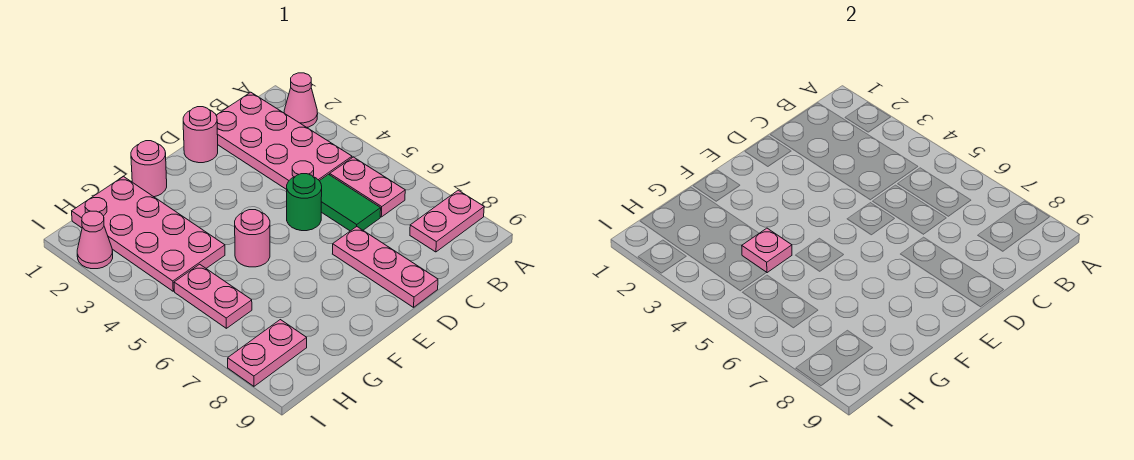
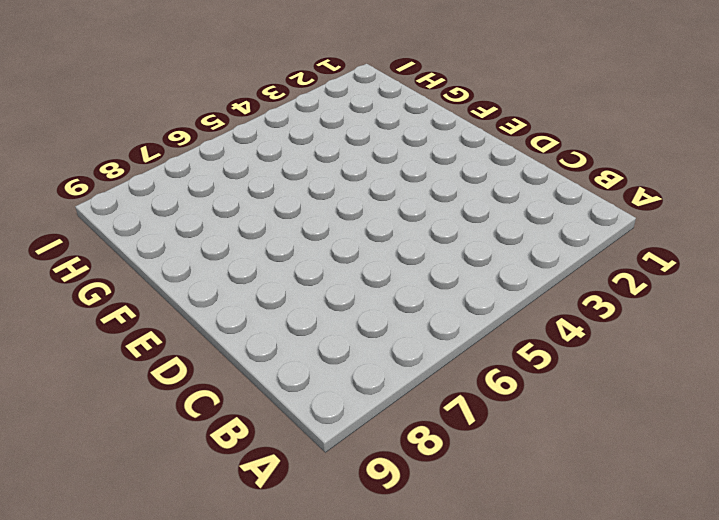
none -> pink 1x1 cone [284,73,318,127]
none -> pink 1x2 plate [410,190,484,252]
none -> pink 2x4 plate [216,92,352,190]

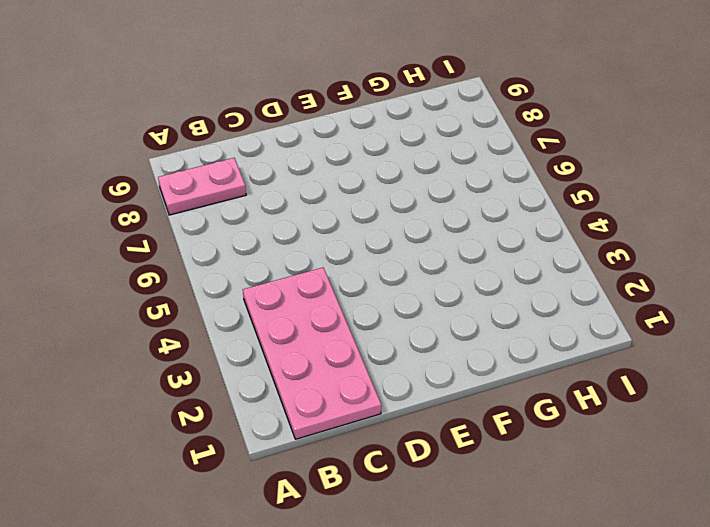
none -> pink 1x1 cone [284,73,318,127]
none -> pink 1x2 plate [330,157,405,217]
none -> green 1x2 tile [320,174,381,231]

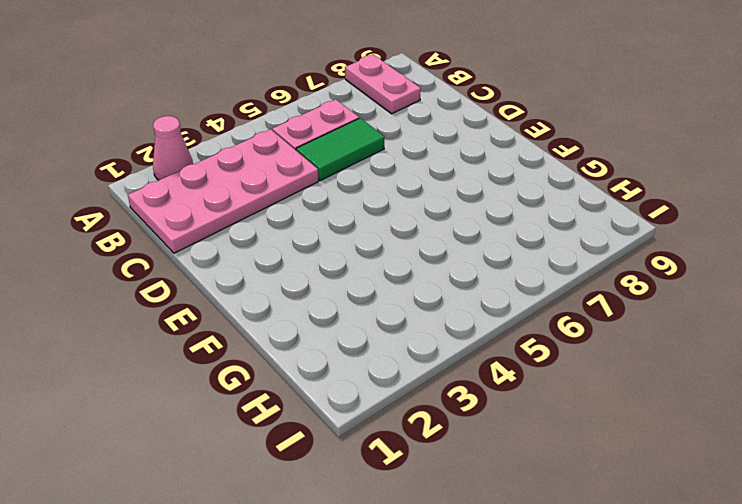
none -> pink 1x1 round brick [183,107,218,163]
none -> green 1x1 round brick [287,174,322,231]
none -> pink 1x3 plate [333,227,438,307]

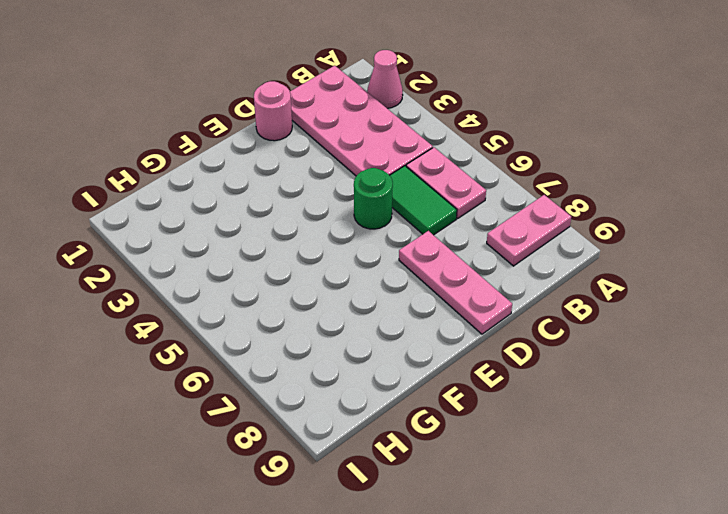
none -> pink 1x1 round brick [131,141,167,197]
none -> pink 1x1 round brick [235,210,270,267]
none -> pink 2x4 plate [72,177,225,291]

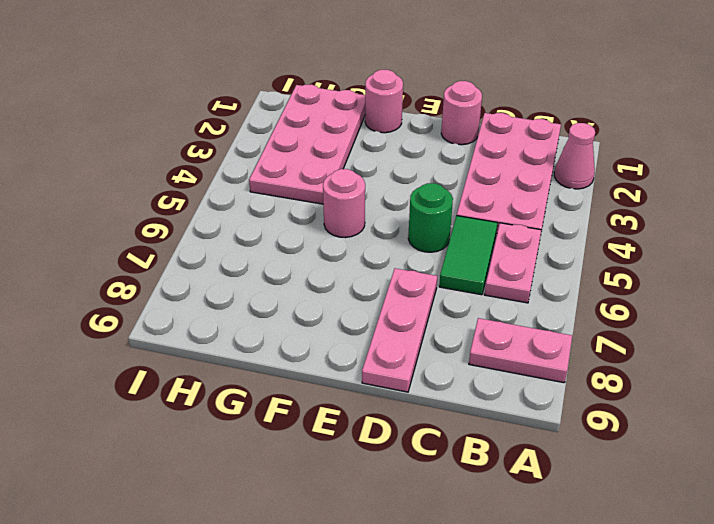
none -> pink 1x2 plate [174,264,252,328]
none -> pink 1x2 plate [228,320,307,386]
none -> pink 1x1 cone [77,211,113,269]

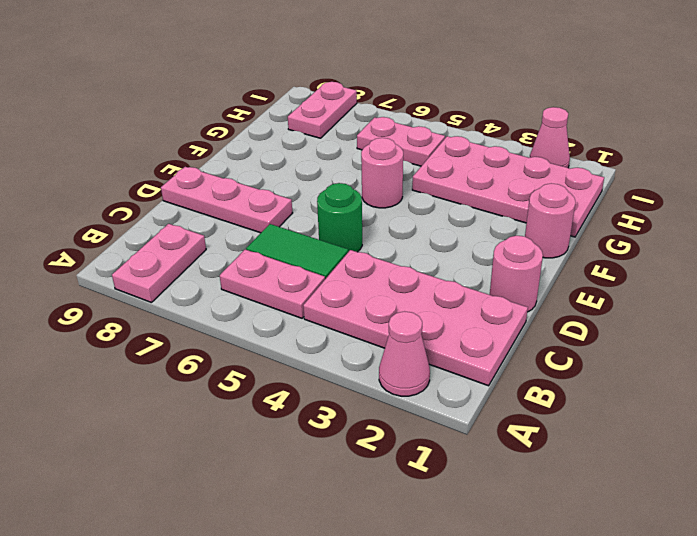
none -> pink 1x1 plate [742,228,792,273]

